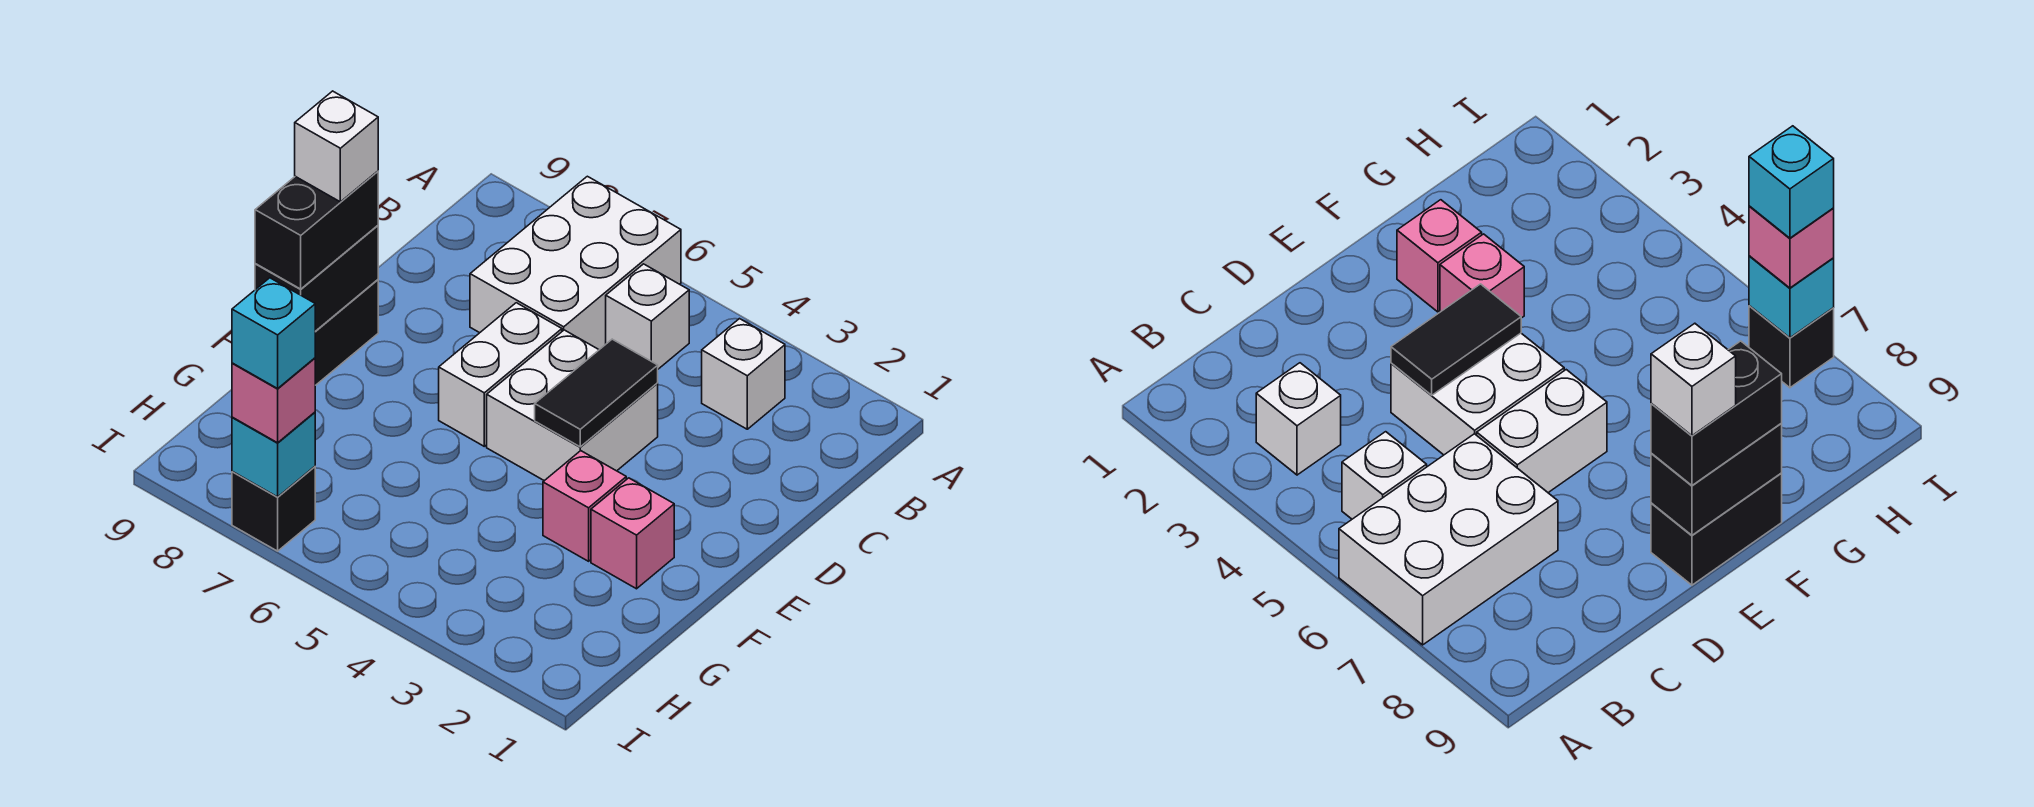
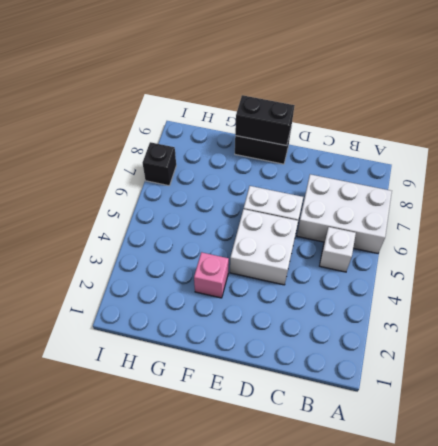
none -> white 1x1 brick [702,319,785,429]
none -> pink 1x1 brick [591,478,674,589]
none -> black 1x2 tile [535,339,658,447]

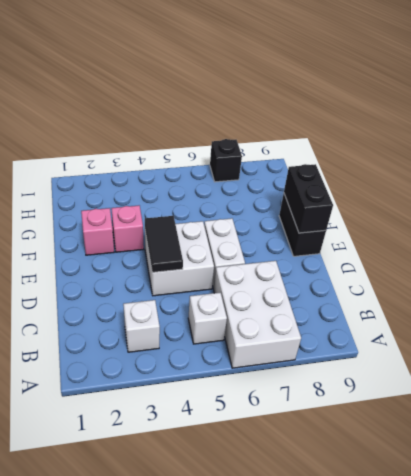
none -> cyan 1x1 brick [232,412,315,497]
none -> black 1x2 brick [255,171,378,289]
none -> pink 1x1 brick [232,358,315,443]

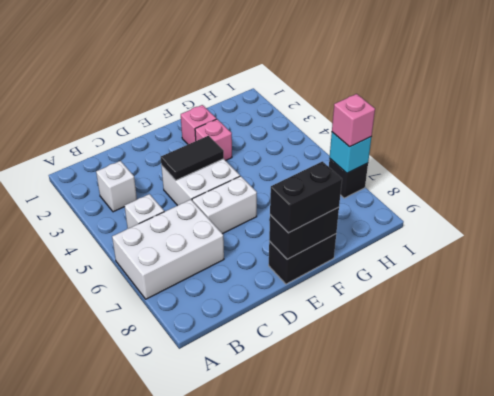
none -> white 1x1 brick [295,91,378,202]
none -> cyan 1x1 brick [232,278,315,388]

